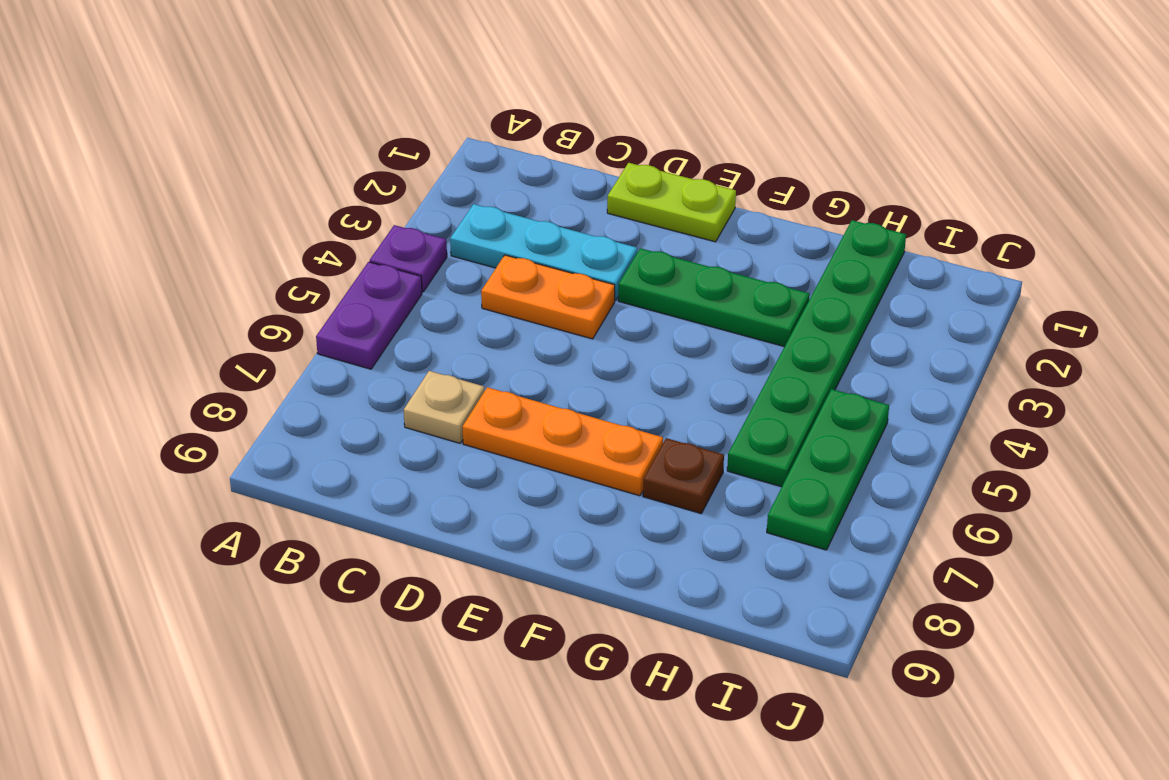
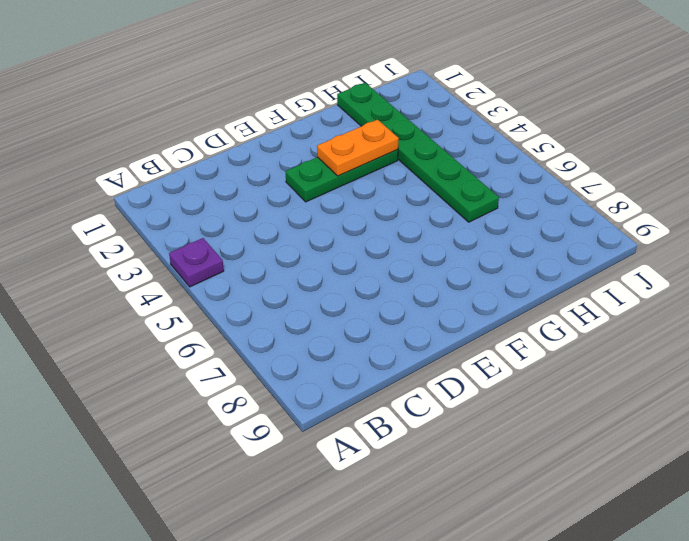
orange 1x2 plate [317,120,399,176] -> orange 1x2 plate moved to [481,255,615,339]
none -> purple 1x2 plate [316,262,422,369]
none -> cyan 1x3 plate [450,204,637,301]

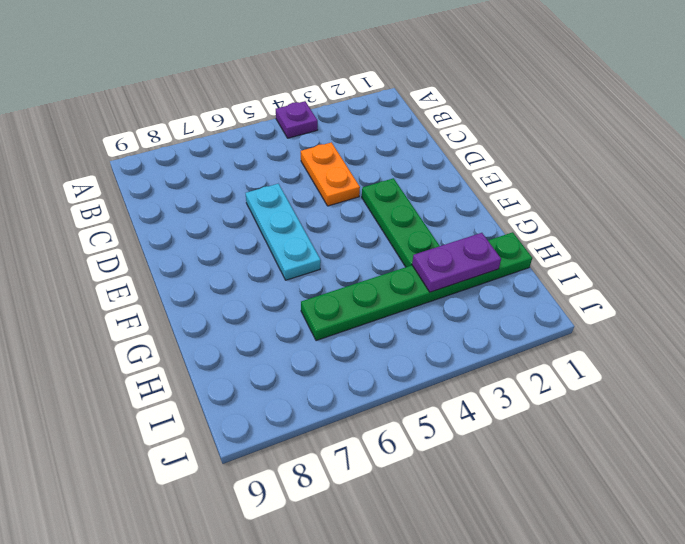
cyan 1x3 plate [246,184,321,280] -> cyan 1x3 plate moved to [450,204,637,301]
purple 1x2 plate [412,233,501,292] -> purple 1x2 plate moved to [316,262,422,369]
none -> tan 1x1 plate [404,371,485,443]
none -> lime 1x2 plate [607,163,736,242]

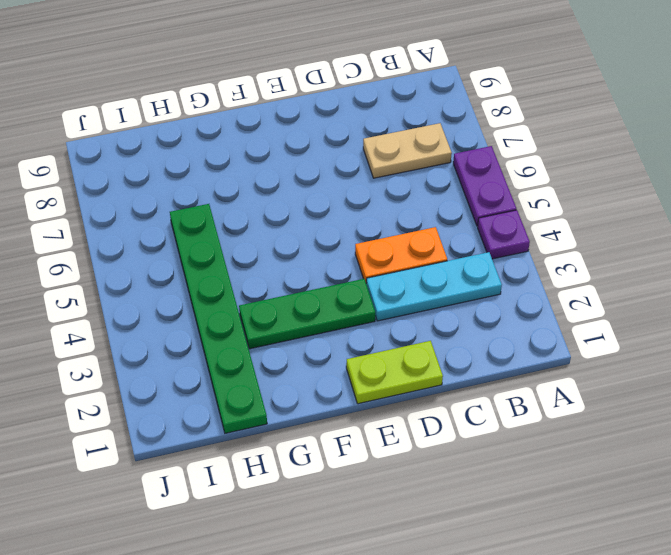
tan 1x2 plate [363,123,452,178] -> tan 1x1 plate [404,371,485,443]
none -> orange 1x3 plate [463,387,663,496]
none -> brown 1x1 plate [643,438,724,513]

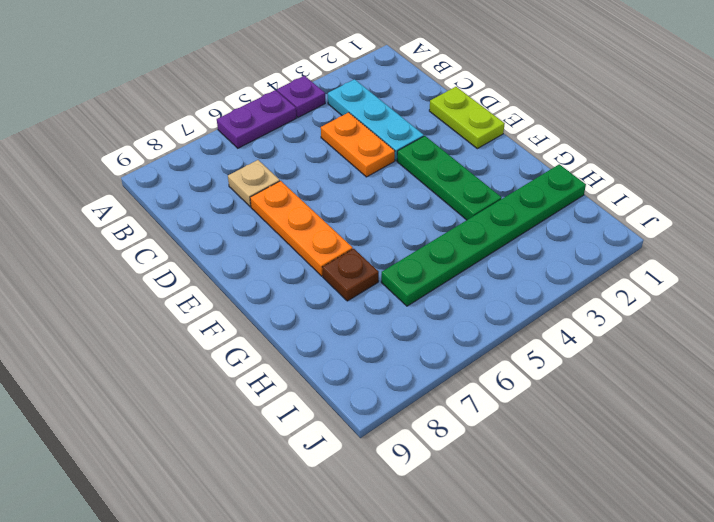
none -> green 1x3 plate [767,389,889,550]

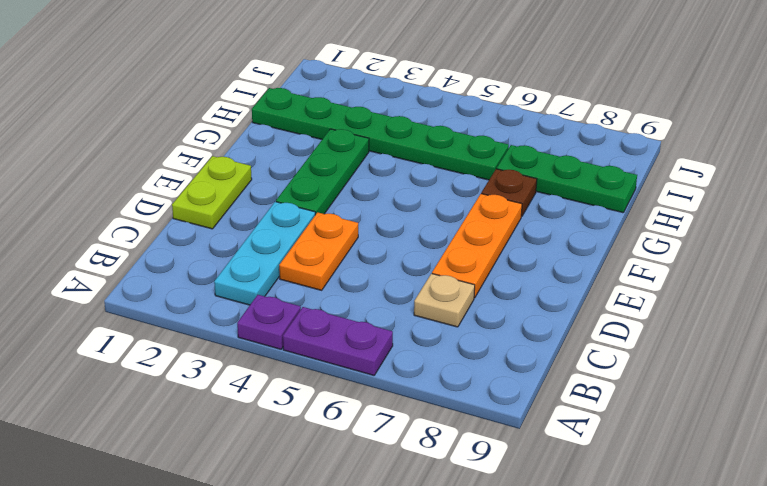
green 1x3 plate [497,145,637,213] -> green 1x3 plate moved to [767,389,889,550]

